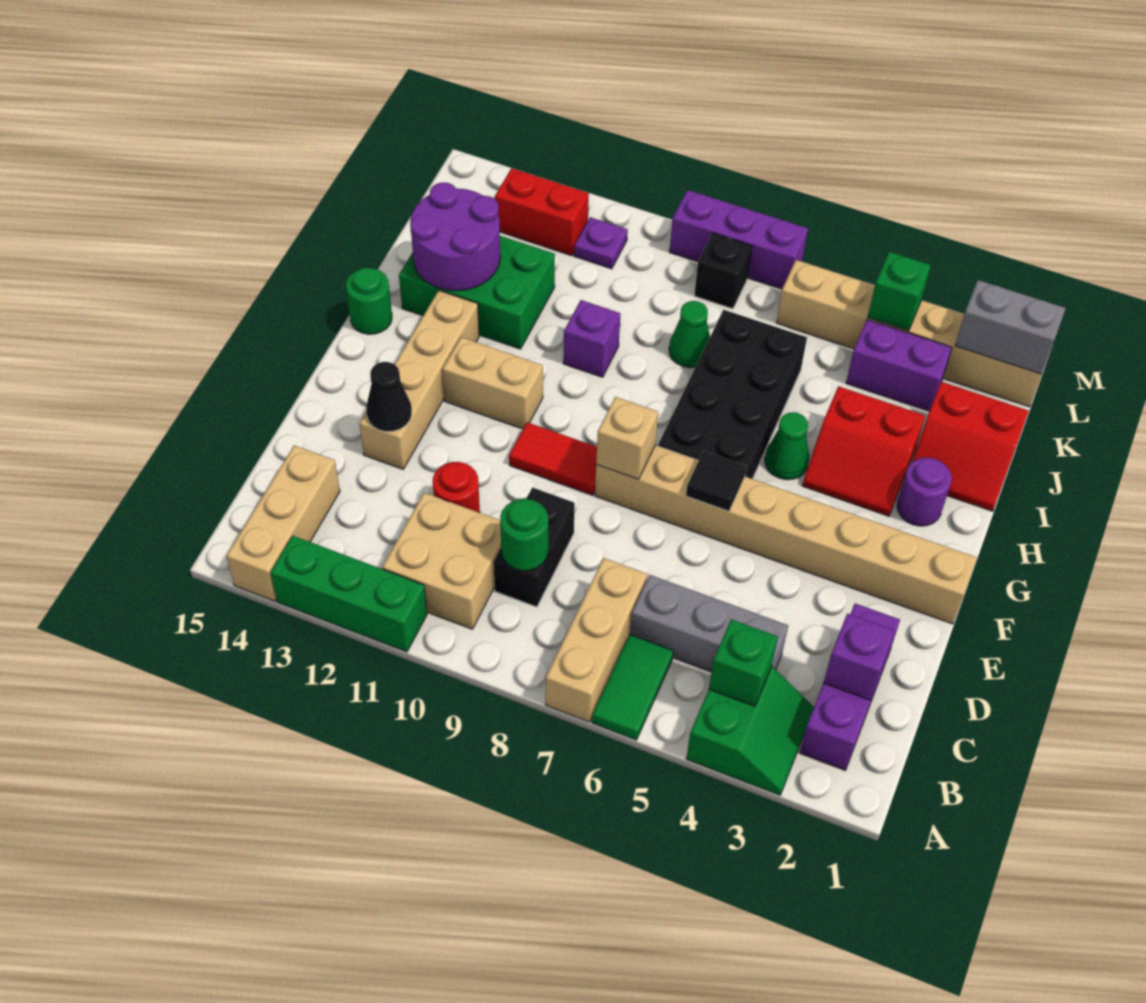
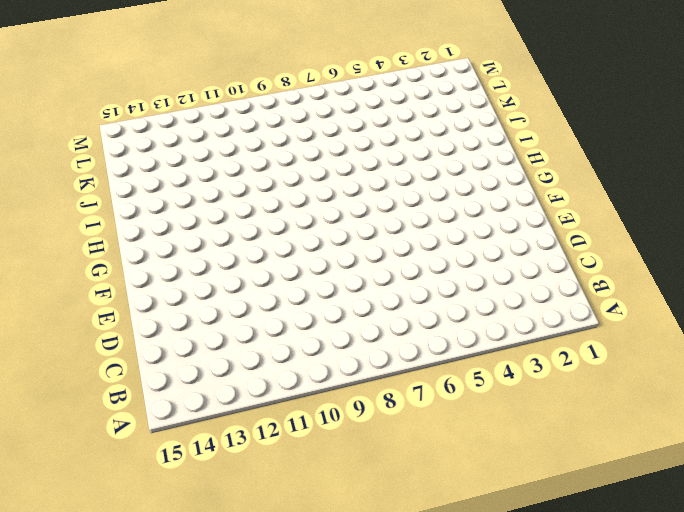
none -> green 2x2 slope [686,667,814,795]
none -> green 1x2 tile [592,634,673,740]
none -> tan 1x3 brick [546,558,647,722]
none -> green 1x3 brick [270,536,427,652]

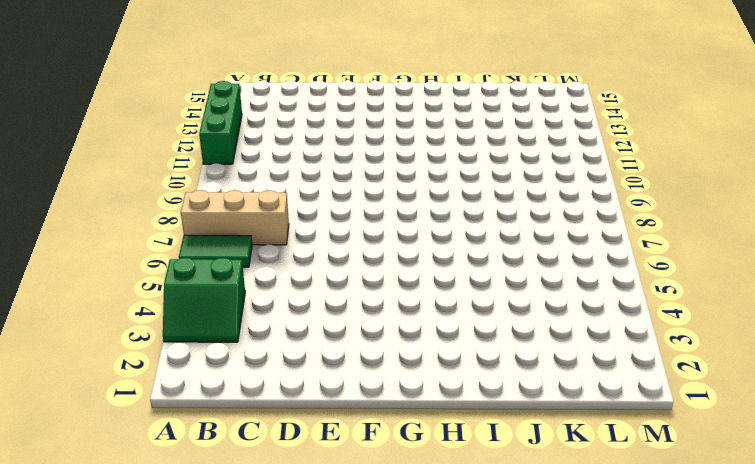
none -> tan 1x3 brick [226,445,340,601]
none -> purple 1x3 brick [800,603,900,770]
none -> tan 2x2 brick [382,493,501,629]
none -> grey 1x3 brick [630,575,788,672]

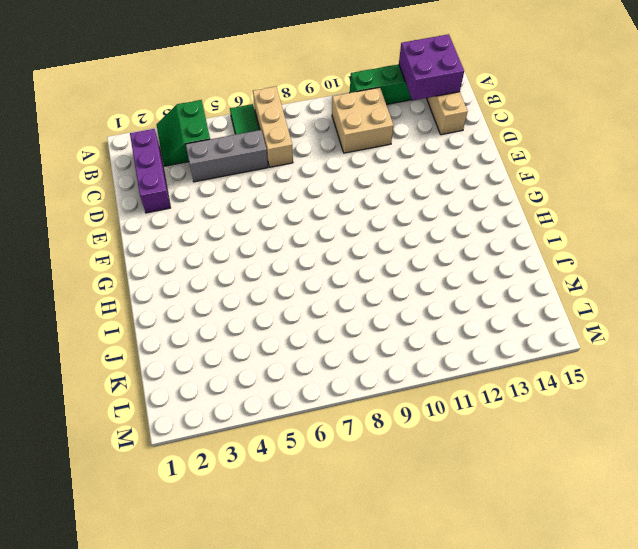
purple 2x2 brick [399,34,464,100] -> none
none -> black 1x2 brick [494,487,575,607]
none -> red 1x1 round brick [433,462,480,513]
none -> tan 1x4 brick [359,290,479,469]
none -> tan 1x8 brick [595,445,977,624]

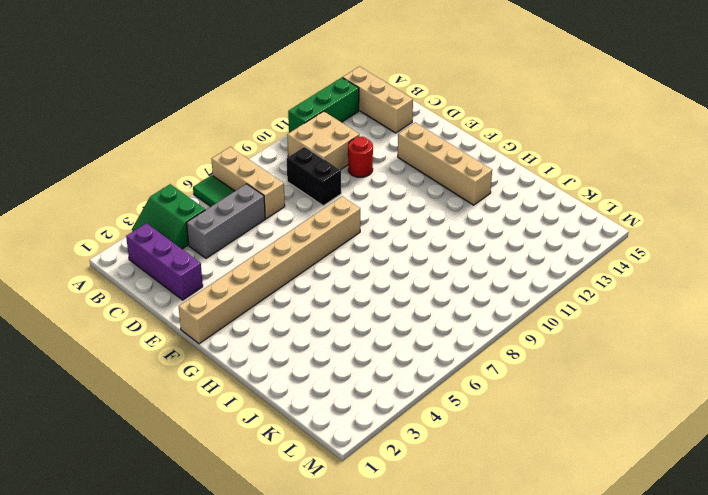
none -> red 1x2 tile [509,422,597,495]
none -> black 2x4 brick [658,310,807,479]
none -> tan 1x2 brick [442,337,543,429]
none -> purple 1x1 round brick [897,458,952,526]

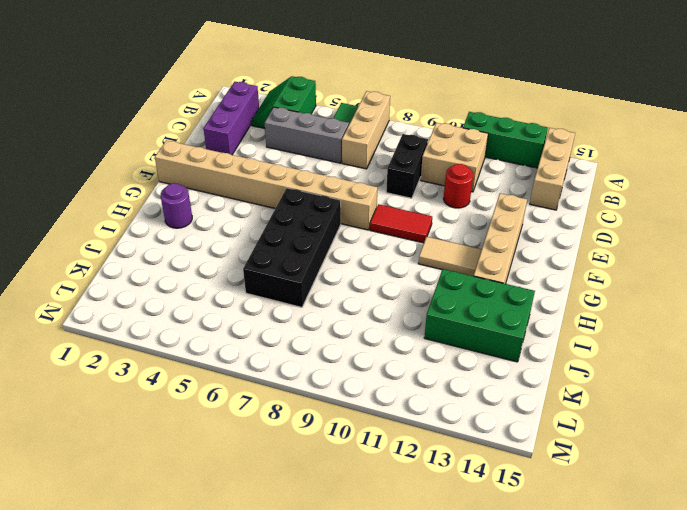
tan 1x2 tile [418,237,482,276] -> tan 1x2 brick [442,337,543,429]
none -> red 2x2 slope [802,386,925,516]
none -> green 1x1 cone [765,412,810,480]
none -> green 1x1 round brick [346,268,392,334]
none -> red 2x2 slope [911,382,1029,511]

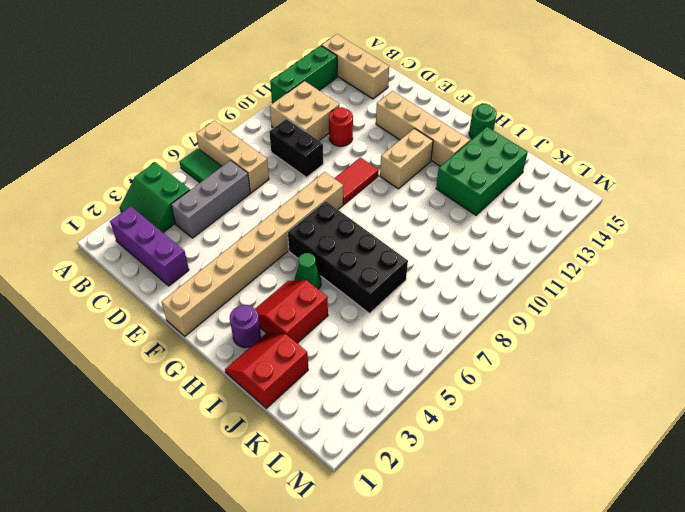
none -> purple 1x1 brick [563,300,620,377]
none -> green 1x1 cone [669,301,710,368]
none -> purple 1x2 brick [846,320,952,411]
none -> tan 1x6 brick [776,260,1042,407]

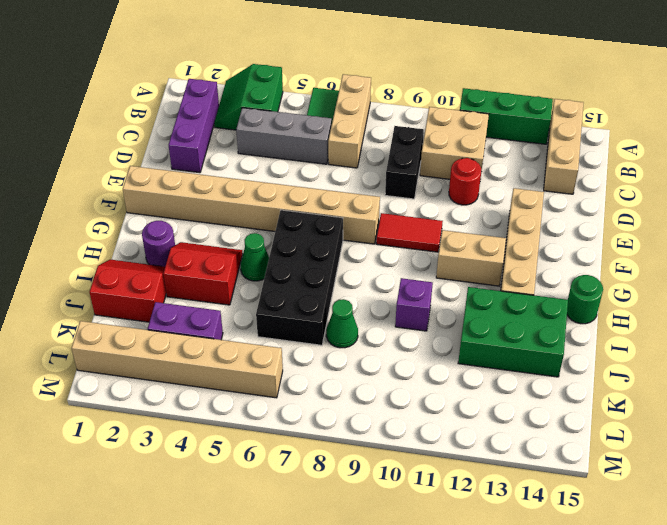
none -> black 1x1 brick [694,233,752,309]
none -> purple 1x1 plate [574,217,628,269]
none -> red 1x2 brick [495,168,589,256]
none -> purple 1x3 brick [669,190,808,289]

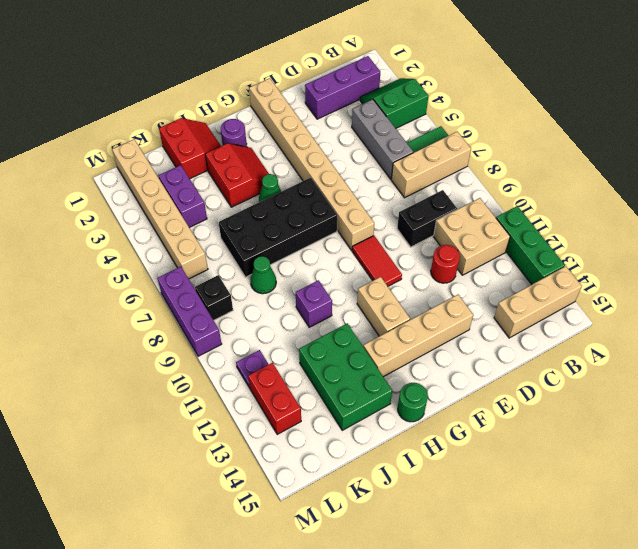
none -> green 1x1 brick [709,619,778,706]
none -> purple 1x1 brick [824,613,895,700]
none -> green 1x1 round brick [500,499,548,571]
none -> black 1x1 cone [366,362,412,432]

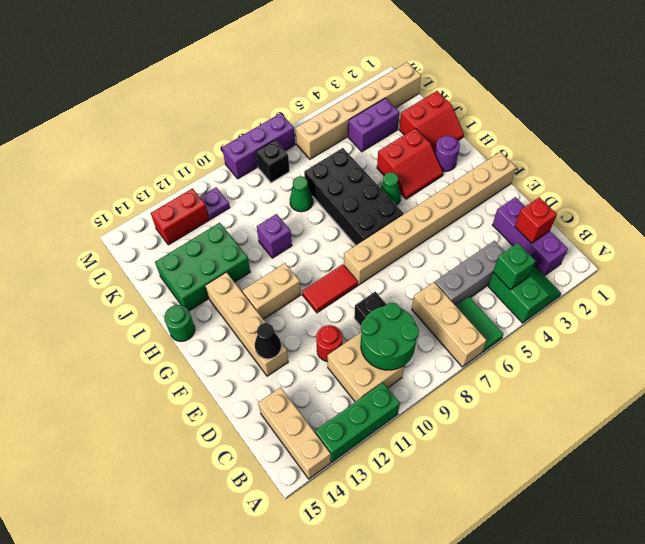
green 2x2 round brick [361,303,419,370] -> green 1x1 round brick [500,499,548,571]
red 1x1 brick [515,197,557,243] -> purple 1x1 brick [824,613,895,700]
none -> black 1x1 tile [686,451,746,511]
none -> tan 1x1 brick [596,397,658,479]
none -> purple 2x2 round brick [410,182,500,291]
none -> grey 1x2 brick [955,280,1066,374]

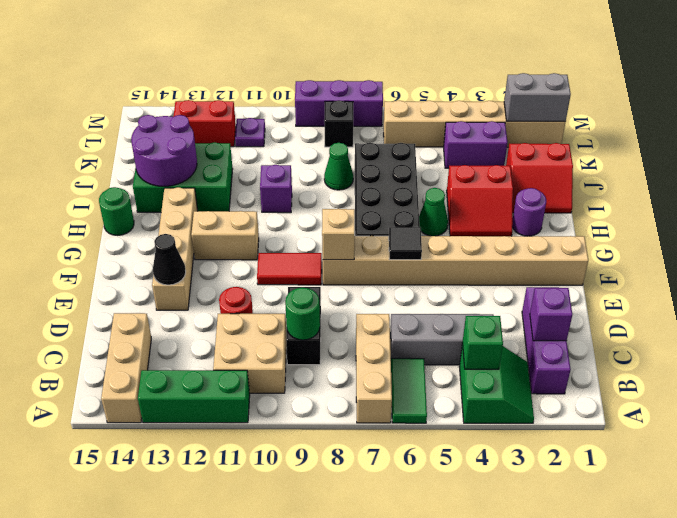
none -> green 1x1 brick [868,252,931,331]

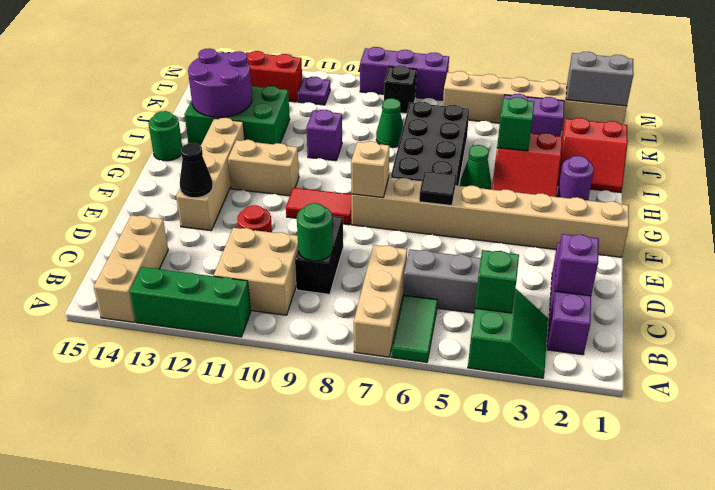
green 1x1 brick [497,97,534,151] -> green 1x1 brick moved to [868,252,931,331]

